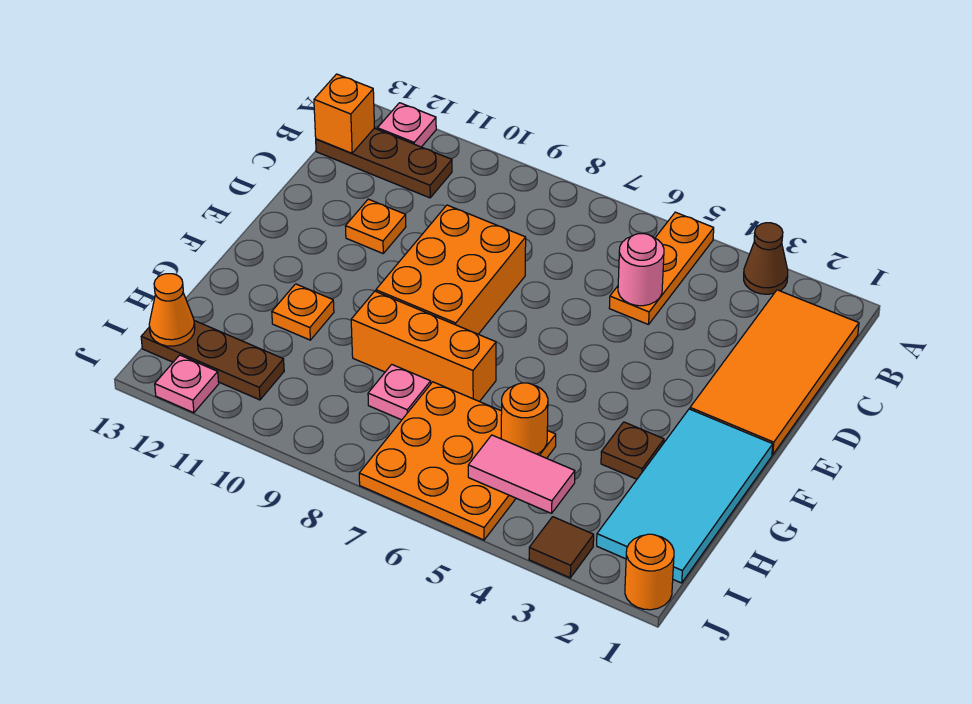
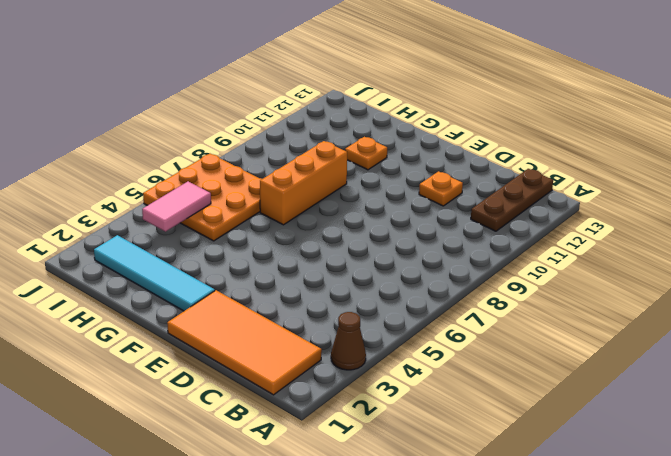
cyan 1x4 tile [94,235,215,311] -> cyan 2x4 tile [597,409,773,583]
none -> orange 1x3 plate [609,212,714,325]
none -> pink 1x1 plate [378,103,436,147]
none -> orange 2x3 brick [376,205,526,334]

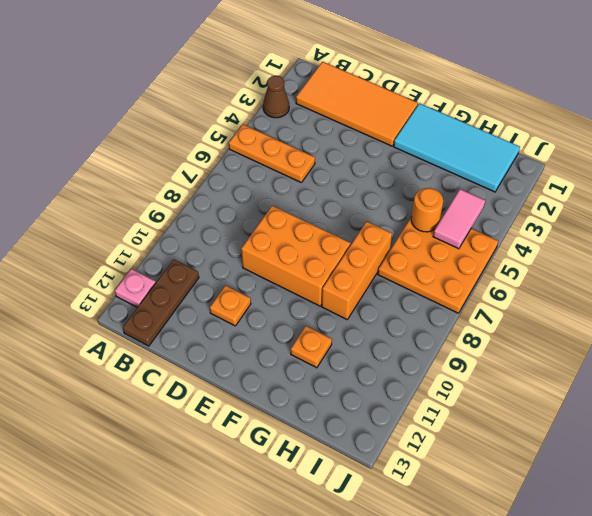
none -> brown 1x1 plate [601,422,664,479]
none -> pink 1x1 plate [368,365,431,420]
none -> brown 1x3 plate [141,321,284,400]

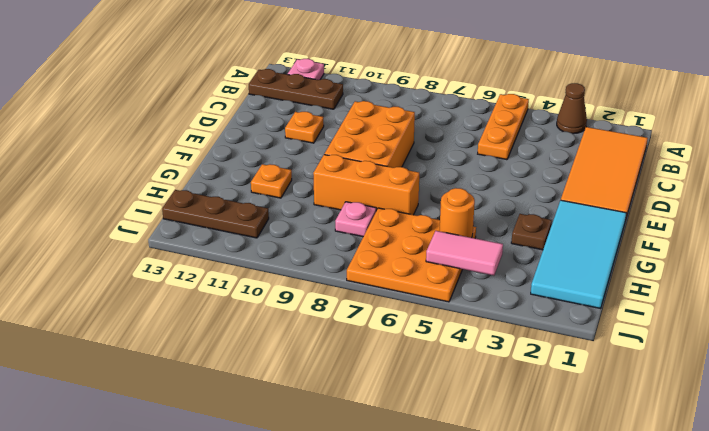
none -> orange 1x1 round brick [625,534,674,610]
none -> brown 1x1 tile [529,517,594,578]
none -> pink 1x1 plate [155,355,219,413]

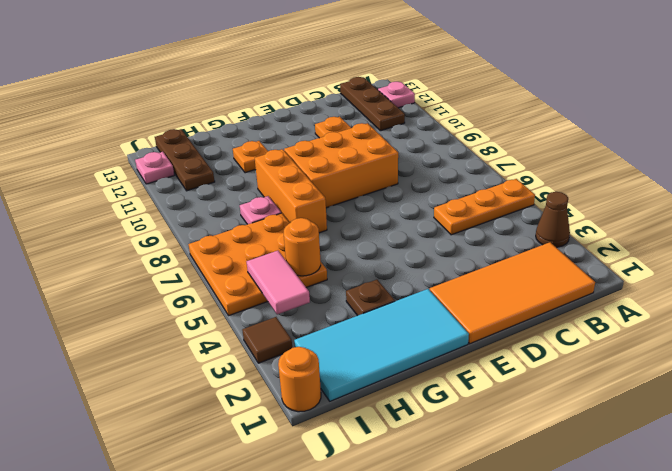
none -> orange 1x1 brick [314,74,374,153]
none -> pink 1x1 round brick [618,234,664,306]
none -> orange 1x1 cone [149,274,195,346]

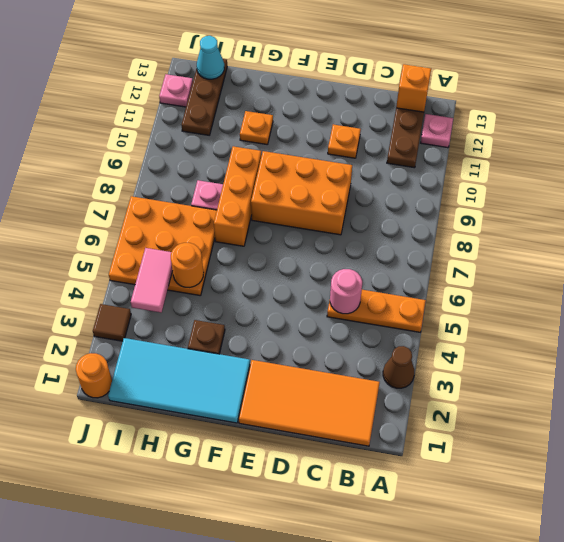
cyan 1x1 cone [197,36,224,79] -> orange 1x1 cone [149,274,195,346]

